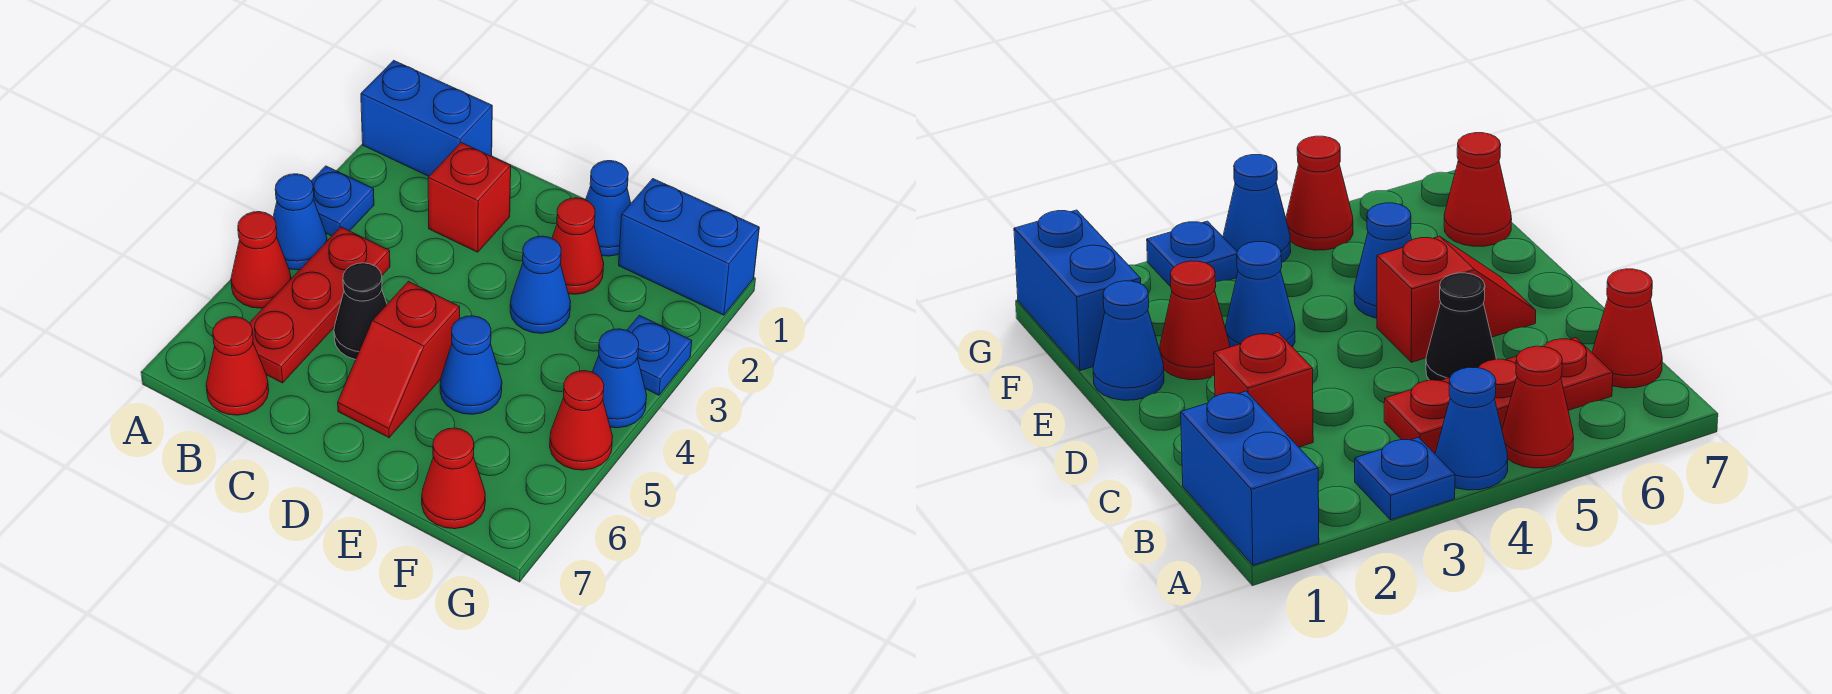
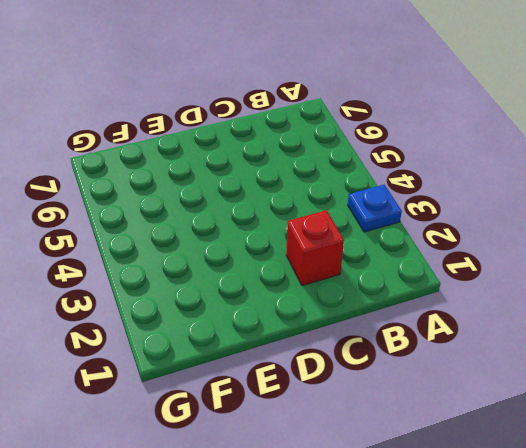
none -> blue 1x2 brick [361,60,492,176]
none -> blue 1x1 cone [273,174,327,270]
none -> red 1x1 cone [231,212,291,308]

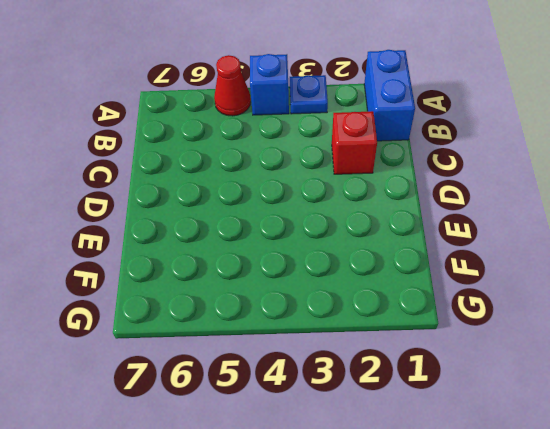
blue 1x1 brick [250,54,289,115] -> blue 1x1 cone [273,174,327,270]
none -> red 1x3 plate [250,227,390,383]
none -> red 1x1 cone [206,317,269,415]
none -> black 1x1 cone [334,263,387,360]

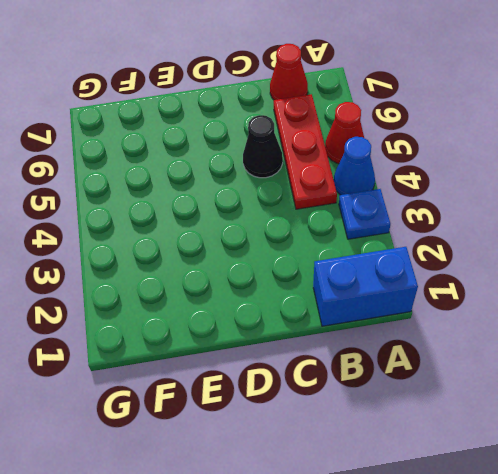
none -> red 1x1 brick [428,143,511,252]
none -> red 1x2 slope [338,281,460,438]
none -> blue 1x1 cone [586,161,631,256]

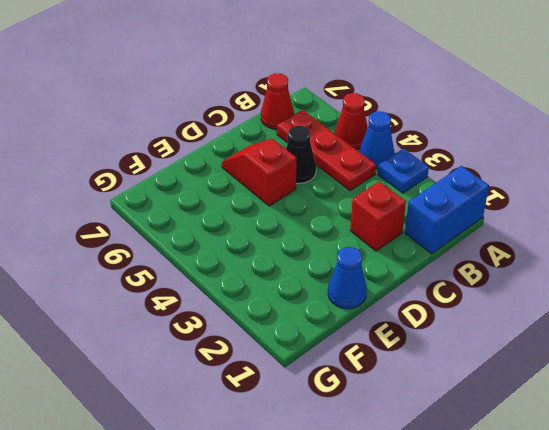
none -> red 1x1 cone [552,198,604,294]
none -> blue 1x1 cone [510,236,571,333]
none -> blue 1x1 cone [440,316,502,414]

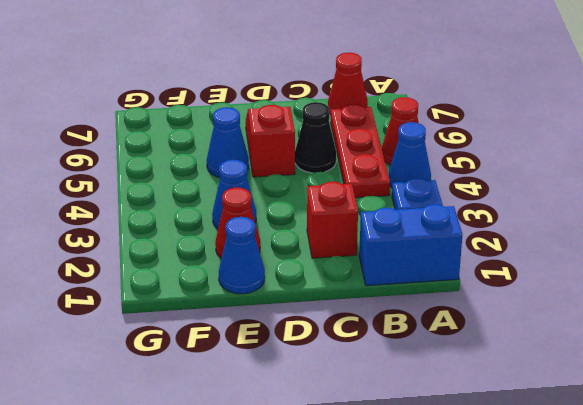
none -> blue 1x2 brick [619,179,759,315]
none -> red 1x1 cone [422,428,485,529]
none -> blue 1x1 plate [627,315,692,395]

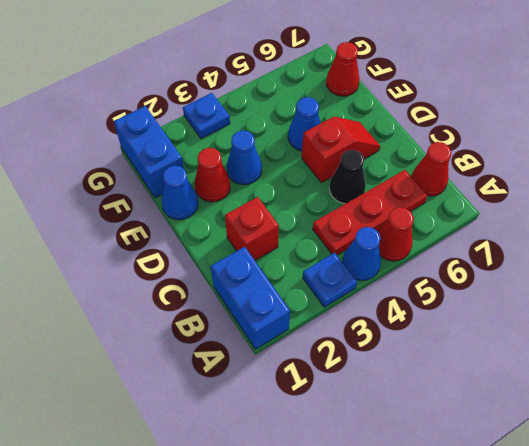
none -> blue 1x1 cone [592,329,647,428]
none -> red 1x1 cone [550,371,613,470]

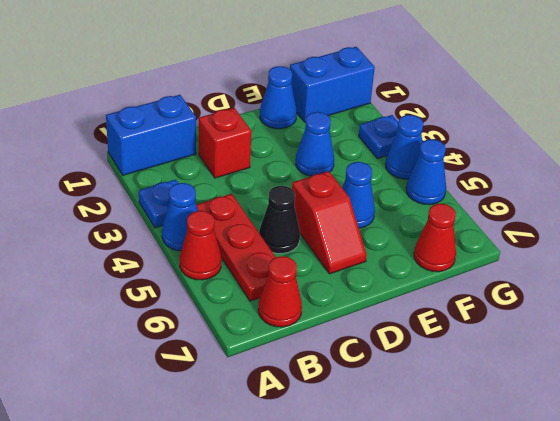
blue 1x1 cone [406,139,446,205] -> red 1x1 cone [550,371,613,470]
none -> red 1x1 cone [552,198,604,294]

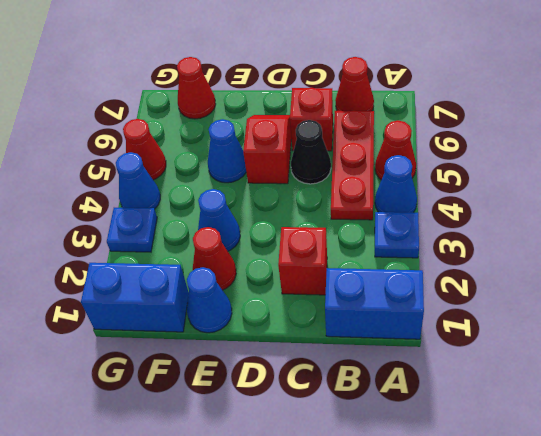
red 1x1 brick [290,88,333,151] -> none

